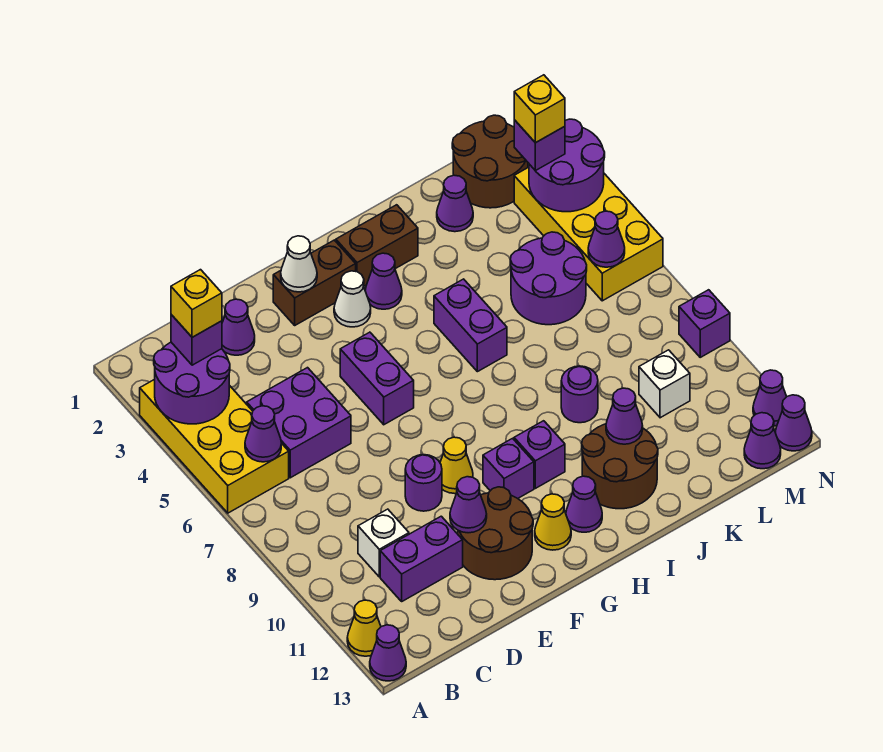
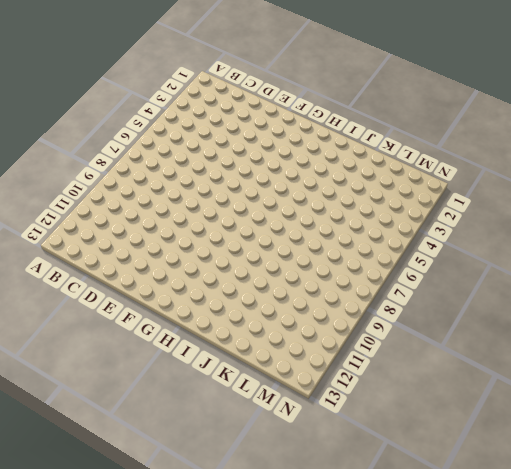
none -> yellow 2x4 brick [140,379,289,513]
none -> yellow 1x1 cone [347,600,381,656]
none -> purple 1x1 cone [370,625,406,681]
none -> purple 2x2 brick [247,368,351,478]

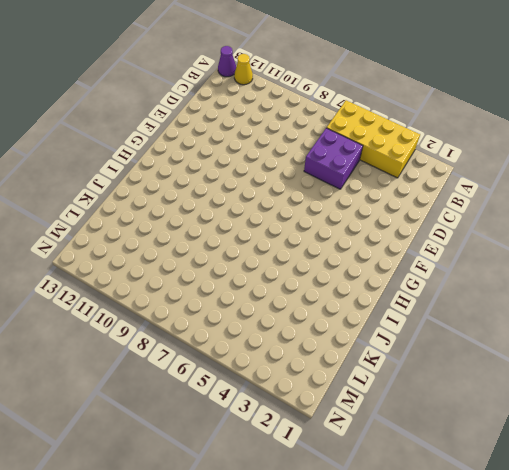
none -> white 1x1 brick [358,509,409,577]
none -> purple 1x2 brick [380,516,463,601]
none -> purple 1x1 cone [222,299,255,355]
none -> purple 1x1 round brick [405,455,442,511]

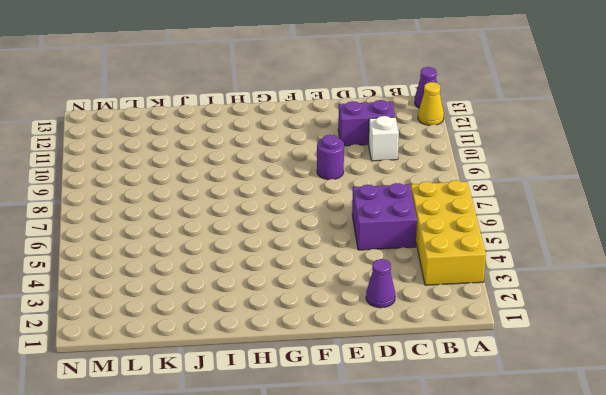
none -> brown 2x2 round brick [458,487,533,580]
none -> brown 1x2 brick [273,240,356,325]
none -> purple 1x2 brick [340,332,414,425]
none -> yellow 1x1 cone [440,437,473,494]

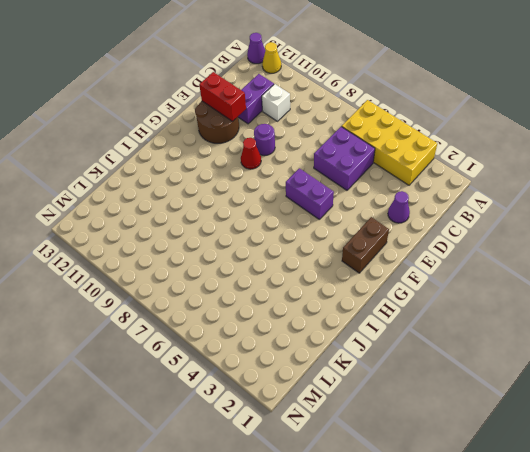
red 1x2 brick [199,72,246,122] -> purple 1x1 cone [450,477,487,533]
red 1x1 cone [241,138,261,169] -> yellow 1x1 cone [440,437,473,494]
none -> white 1x1 cone [334,271,371,327]
none -> purple 1x1 brick [483,438,534,498]
none -> yellow 1x1 cone [535,494,571,550]
none -> brown 1x2 brick [336,205,418,286]

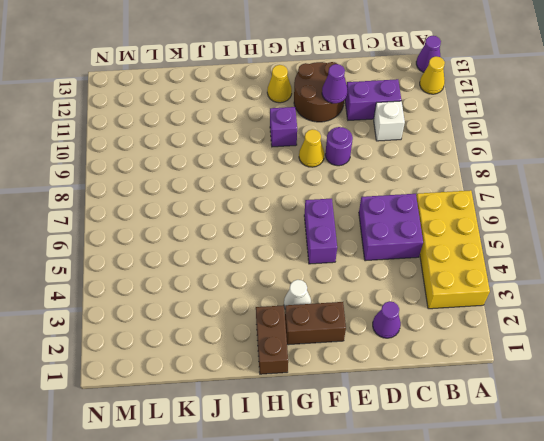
brown 1x2 brick [256,305,288,374] -> brown 1x2 brick turned to [336,205,418,286]
none -> purple 1x1 cone [365,253,402,309]
none -> purple 1x1 brick [514,421,565,488]
none -> purple 1x1 cone [566,476,602,532]
none -> purple 1x2 brick [434,279,507,372]

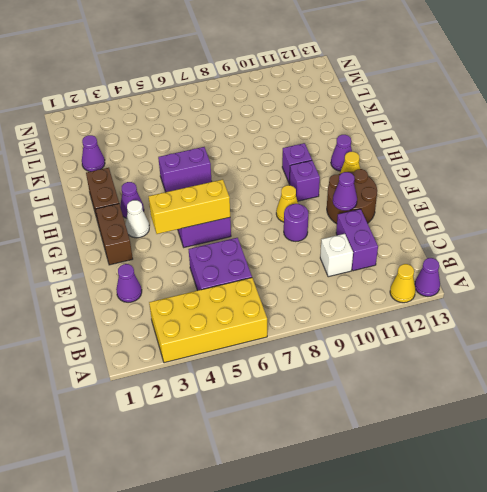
yellow 1x3 brick [149,179,230,234] -> none
none -> brown 2x2 round brick [582,424,658,509]
none -> purple 1x1 round brick [561,366,598,423]
none -> purple 2x2 round brick [510,232,587,325]
none -> brown 2x2 round brick [452,115,528,208]

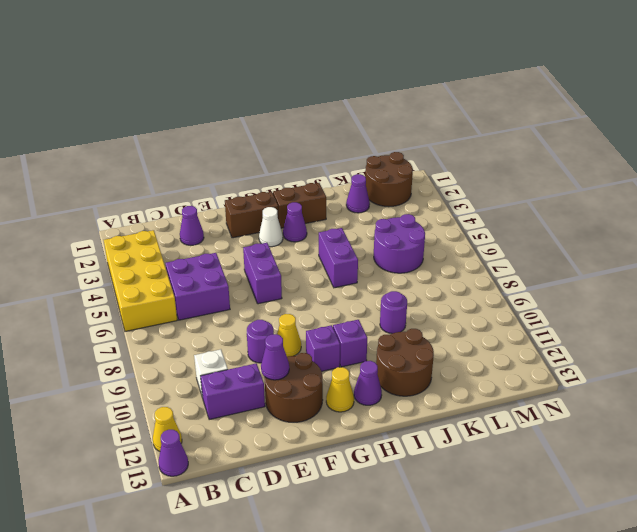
none -> white 1x1 brick [639,350,690,418]
none -> yellow 2x4 brick [514,167,663,301]
none -> purple 1x1 cone [744,413,781,469]
none -> purple 1x1 brick [679,290,730,357]

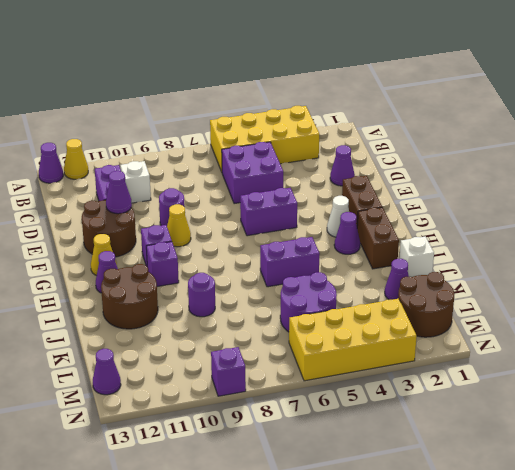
white 1x1 brick [399,236,434,277] -> white 1x1 brick moved to [639,350,690,418]
none -> purple 1x1 cone [753,370,787,426]
none -> purple 1x1 cone [775,395,812,451]
none -> purple 2x2 round brick [154,342,230,424]
none -> purple 1x1 cone [245,406,281,462]

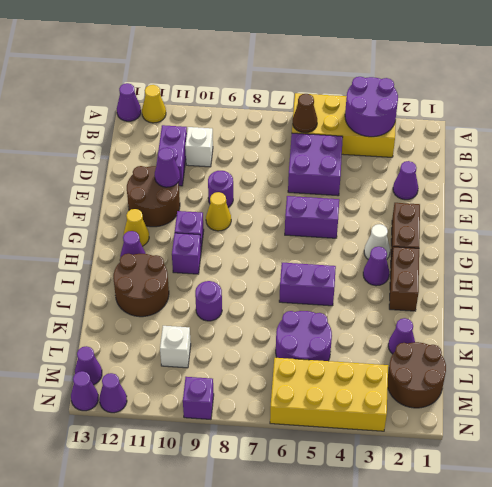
brown 1x1 cone [293,94,317,133] -> purple 1x1 cone [245,406,281,462]
none -> white 1x1 cone [281,236,317,292]
none -> purple 1x1 cone [606,388,643,444]
none -> purple 2x2 round brick [529,119,605,212]
none -> purple 1x1 cone [588,211,625,267]

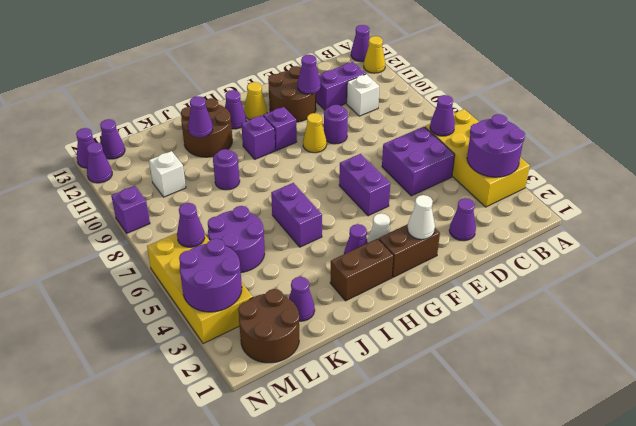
none -> purple 1x1 brick [171,315,222,365]
none -> purple 1x1 brick [514,120,565,171]
none -> yellow 1x1 brick [171,270,222,337]
none -> yellow 1x1 brick [514,75,565,143]

